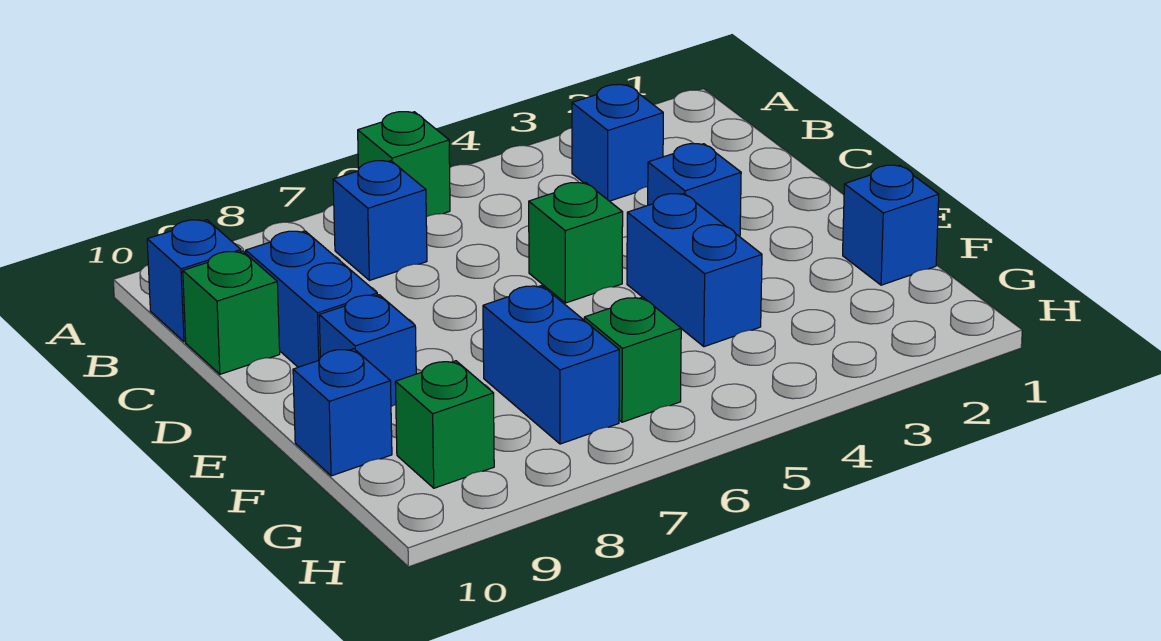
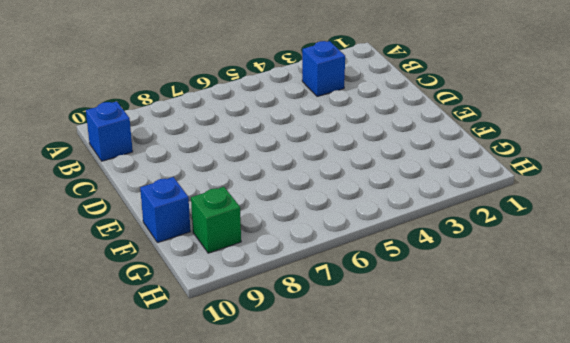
none -> green 1x1 brick [358,112,450,217]
none -> blue 1x1 brick [333,161,427,280]
none -> blue 1x2 brick [246,231,377,367]

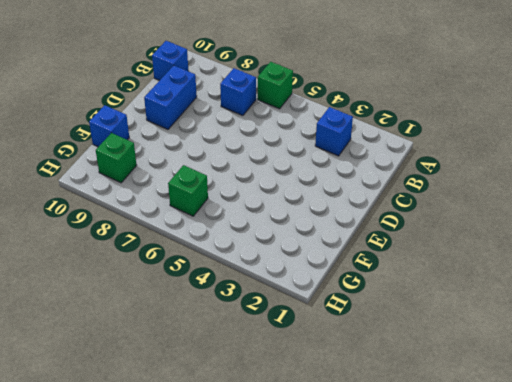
none -> green 1x1 brick [183,251,280,374]
none -> blue 1x1 brick [648,144,741,237]
none -> green 1x1 brick [529,182,623,303]

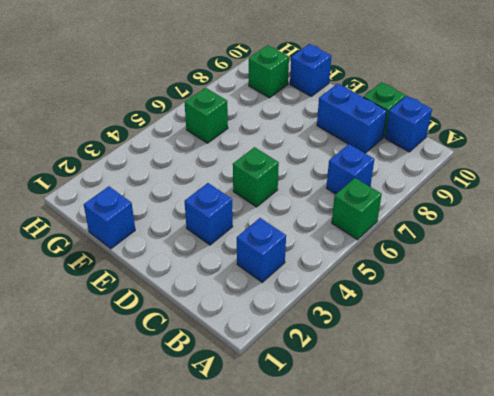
none -> blue 1x2 brick [627,194,762,347]
none -> blue 1x1 brick [319,295,416,407]
none -> blue 1x2 brick [483,286,619,444]

